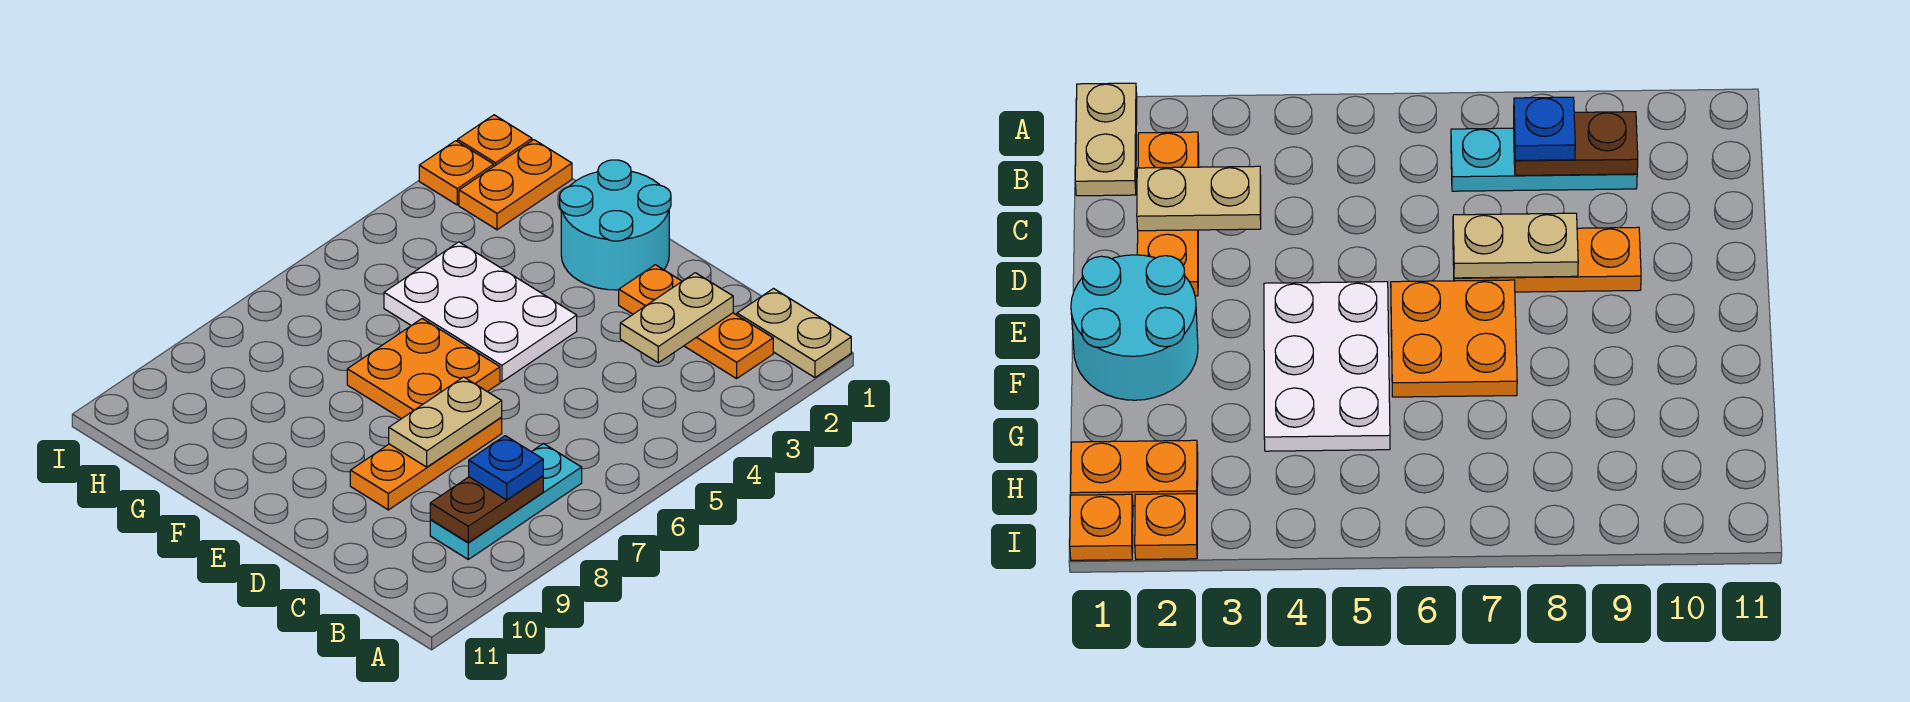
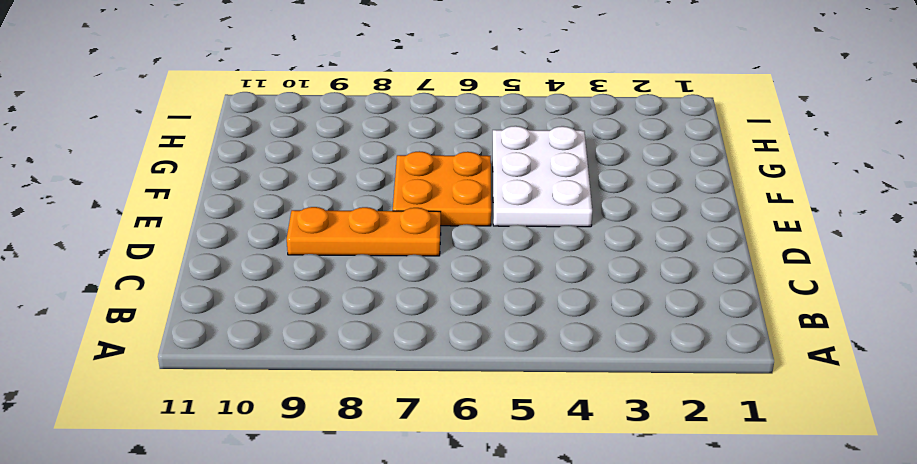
none -> tan 1x2 plate [737,289,851,378]
none -> orange 1x3 plate [619,265,773,378]
none -> cyan 1x3 plate [430,444,582,559]

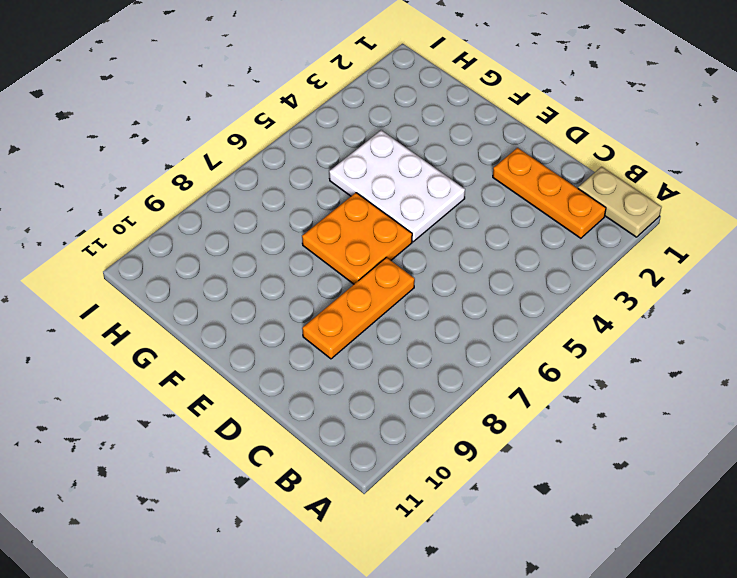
none -> cyan 1x3 plate [430,444,582,559]
none -> cyan 2x2 round brick [560,160,671,290]
none -> orange 1x2 plate [459,140,572,230]

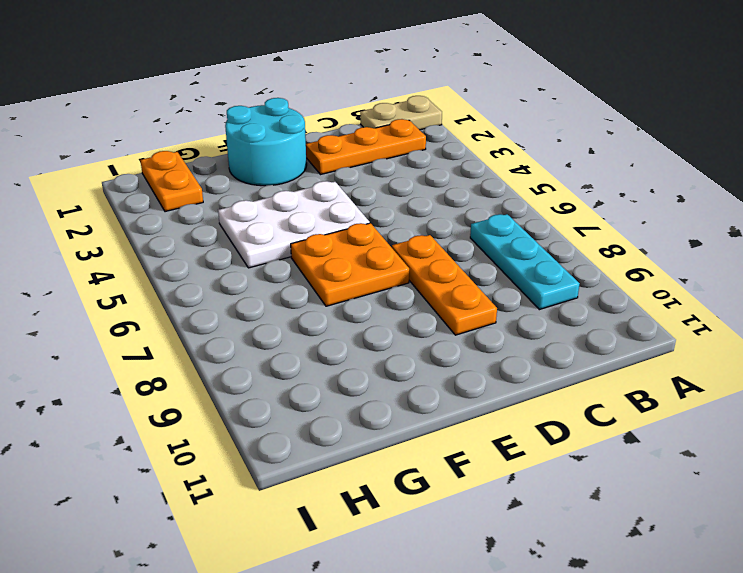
none -> orange 1x1 plate [458,115,532,166]
none -> orange 1x1 plate [419,141,494,205]
none -> brown 1x2 plate [430,476,543,543]

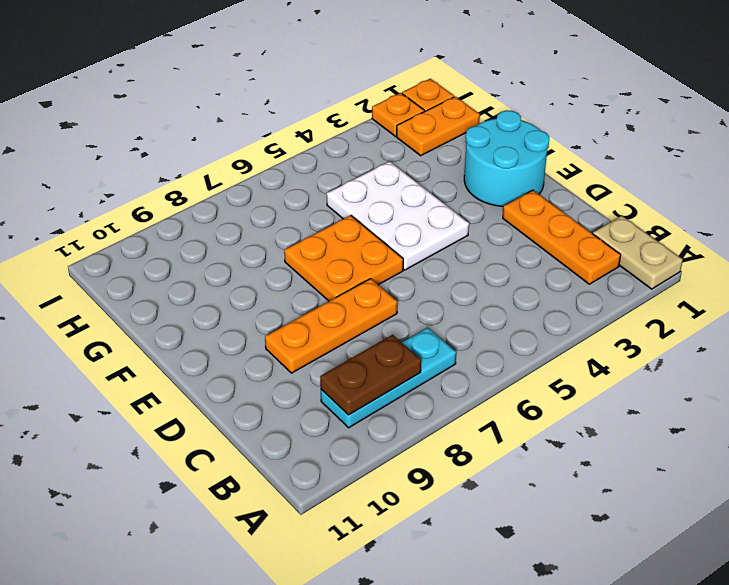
none -> tan 1x2 plate [620,273,733,363]
none -> tan 1x2 plate [389,377,502,467]
none -> blue 1x1 plate [469,436,543,500]

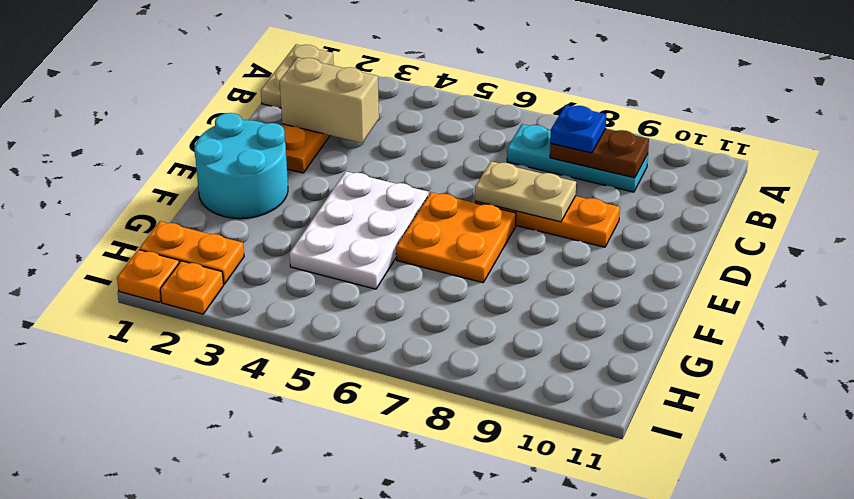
tan 1x2 brick [280,58,379,143] -> tan 1x2 plate [620,273,733,363]

